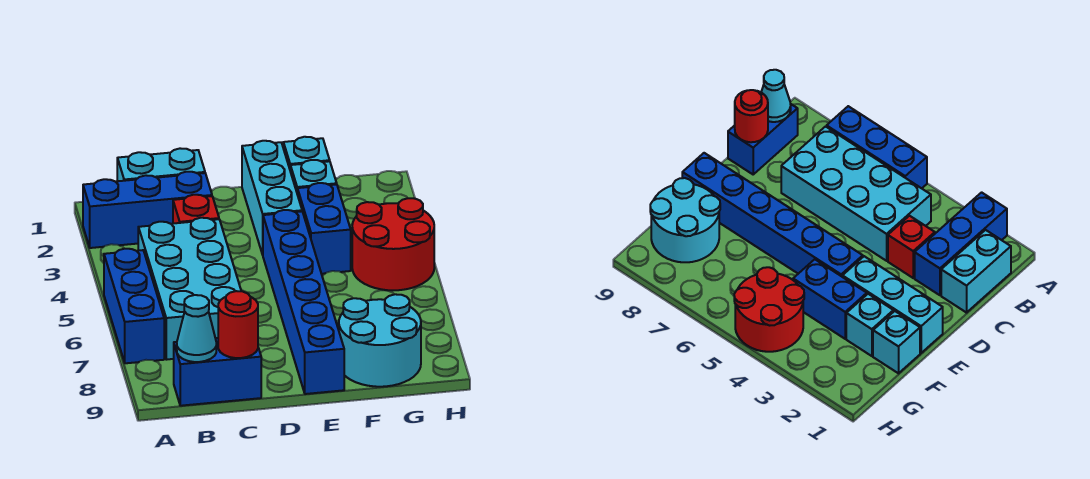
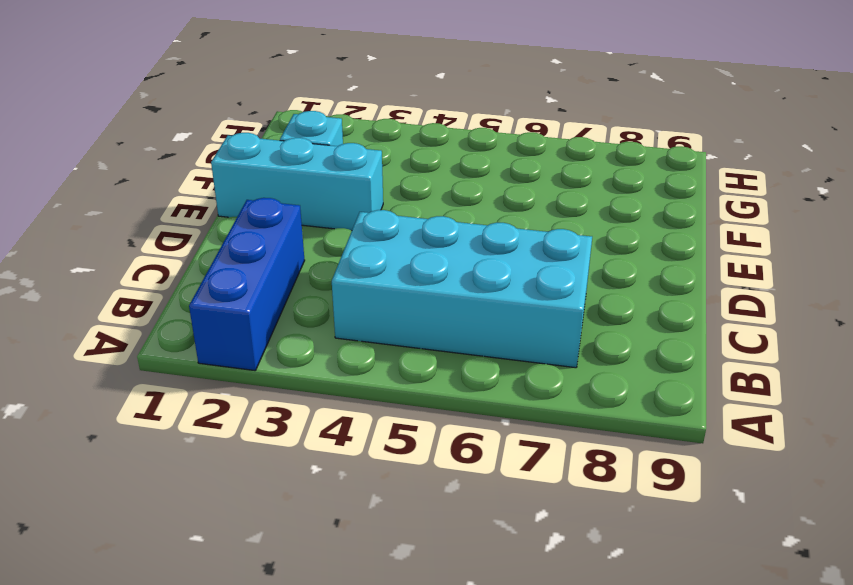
none -> blue 1x3 brick [104,249,164,363]
none -> cyan 1x2 brick [117,148,205,181]
none -> blue 1x2 brick [174,338,261,406]

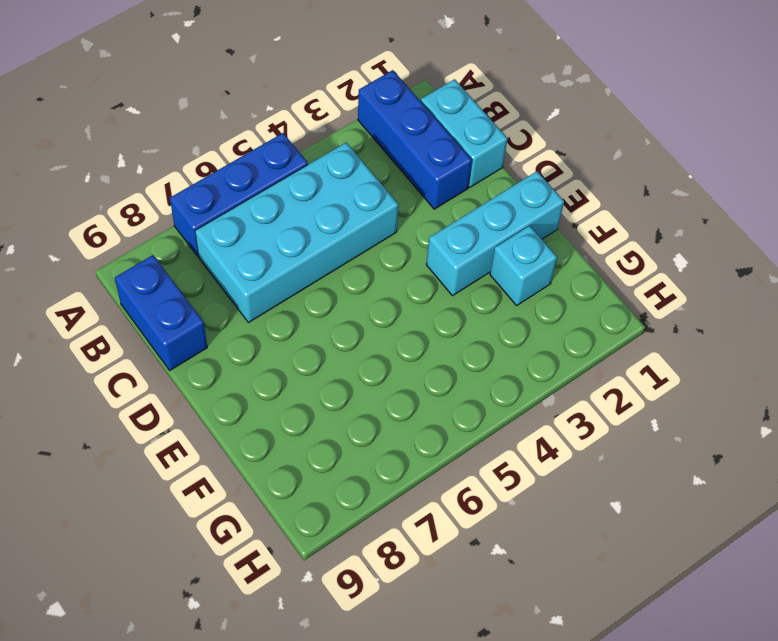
none -> red 1x1 brick [173,195,219,224]
none -> blue 1x6 brick [263,210,344,394]
none -> cyan 1x1 brick [283,137,330,169]

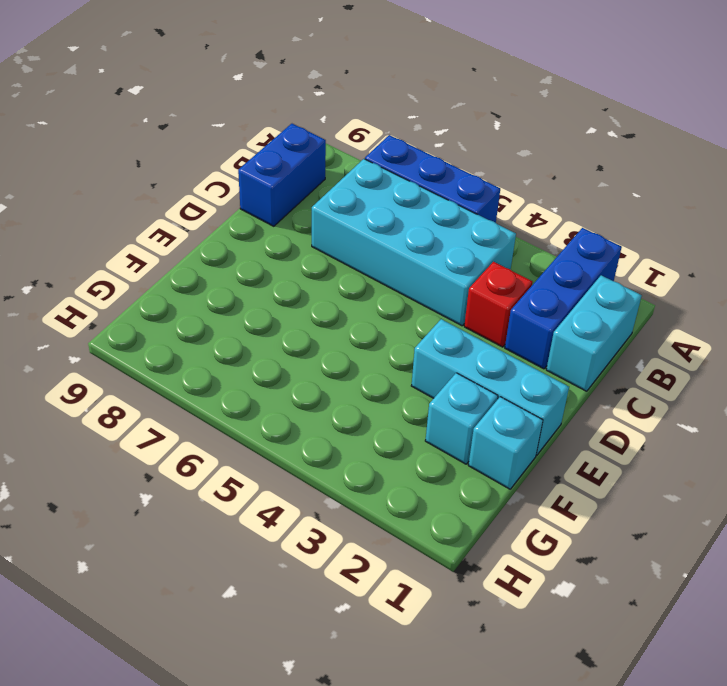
none -> blue 1x6 brick [263,210,344,394]
none -> blue 1x2 brick [297,183,351,274]
none -> cyan 2x2 round brick [339,294,421,387]

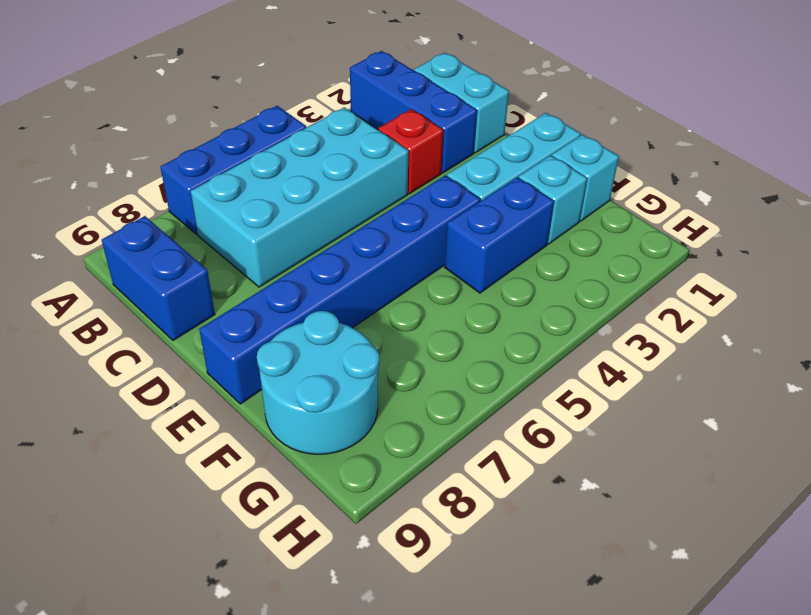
none -> red 2x2 round brick [352,198,434,290]
none -> cyan 1x1 cone [177,295,216,362]
none -> red 1x1 round brick [218,291,258,358]

